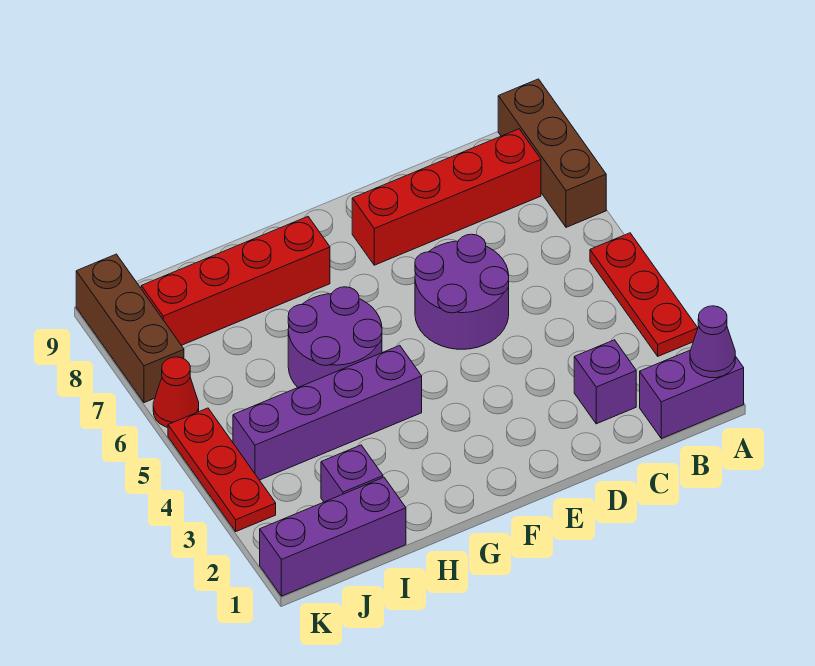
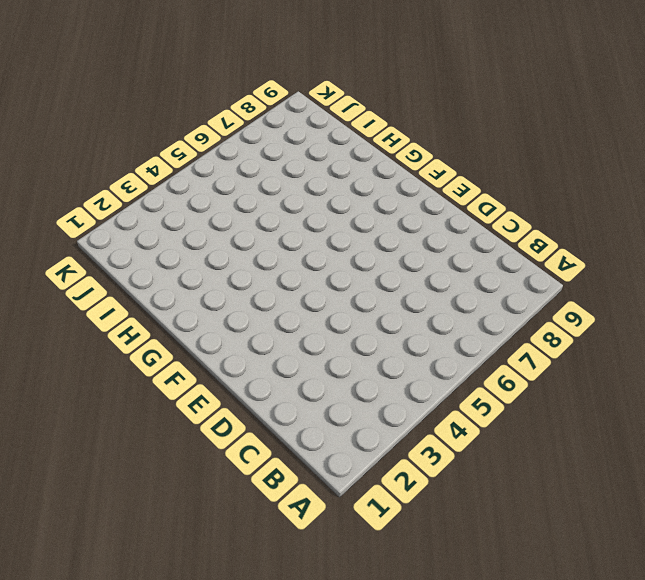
none -> purple 1x2 brick [640,350,744,439]
none -> red 1x3 plate [590,233,698,356]
none -> brown 1x3 brick [498,79,606,227]

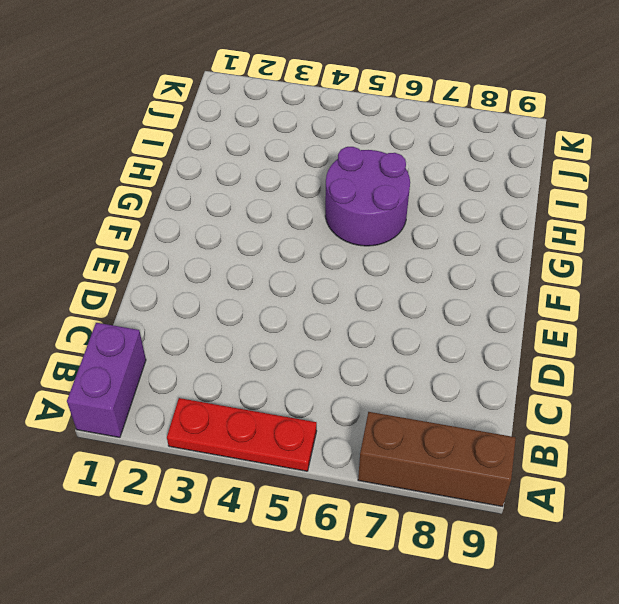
none -> red 1x4 brick [352,129,541,265]
none -> purple 1x1 brick [574,340,636,424]
none -> purple 2x2 round brick [415,234,509,349]

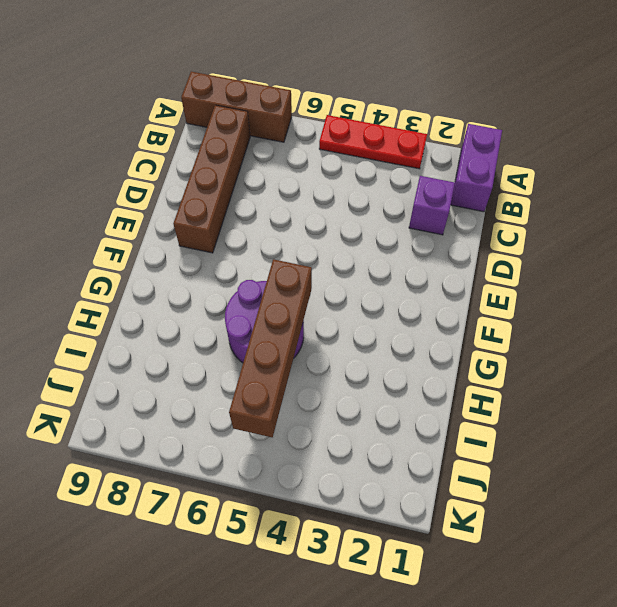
brown 1x4 brick [173,105,250,253] -> red 1x4 brick [352,129,541,265]
brown 1x4 brick [229,259,312,437] -> none
none -> purple 2x2 round brick [415,234,509,349]
none -> purple 1x4 brick [233,345,422,480]
none -> red 1x4 brick [141,217,330,345]

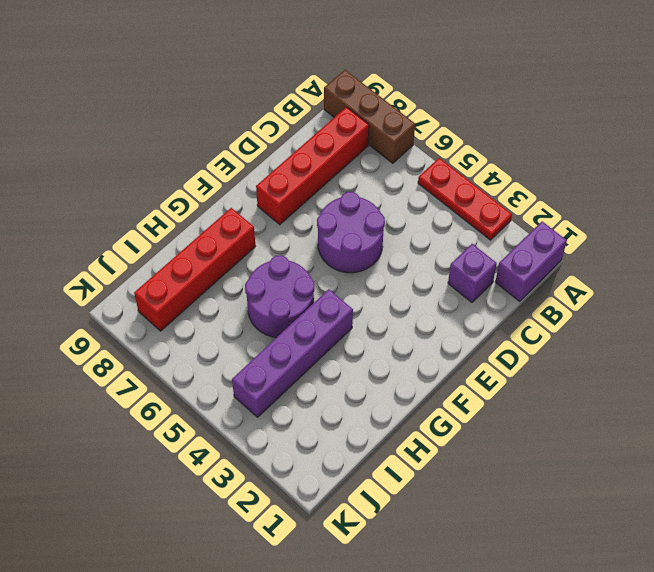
none -> purple 1x3 brick [260,477,406,596]
none -> purple 1x1 brick [321,445,383,502]
none -> red 1x3 plate [168,408,276,531]

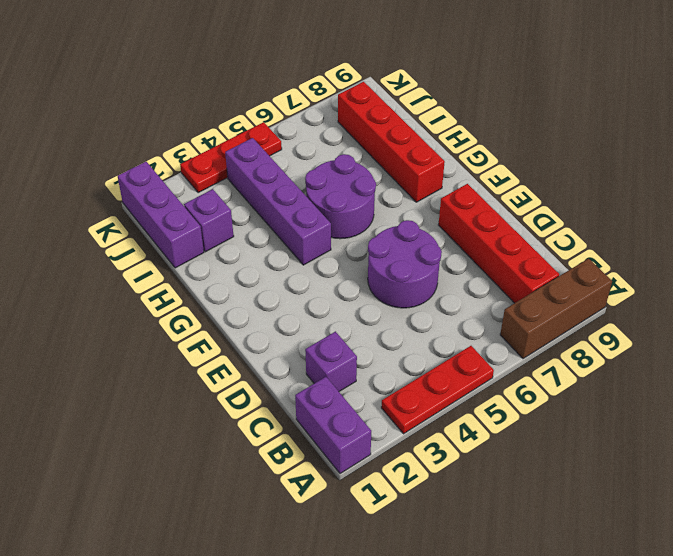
none -> red 1x1 cone [153,357,199,427]
none -> brown 1x3 brick [76,254,184,403]
none -> purple 1x1 cone [690,306,735,378]

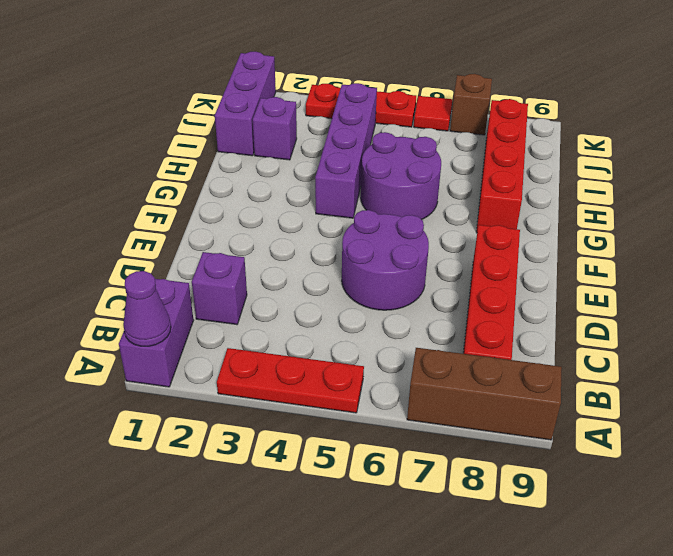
red 1x1 tile [414,96,452,131] -> red 1x1 cone [153,357,199,427]
brown 1x1 brick [450,74,492,135] -> brown 1x3 brick [76,254,184,403]

